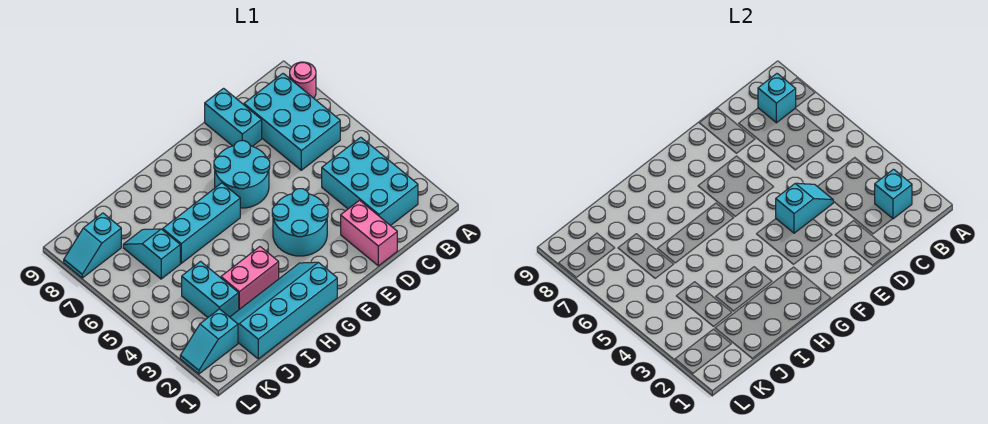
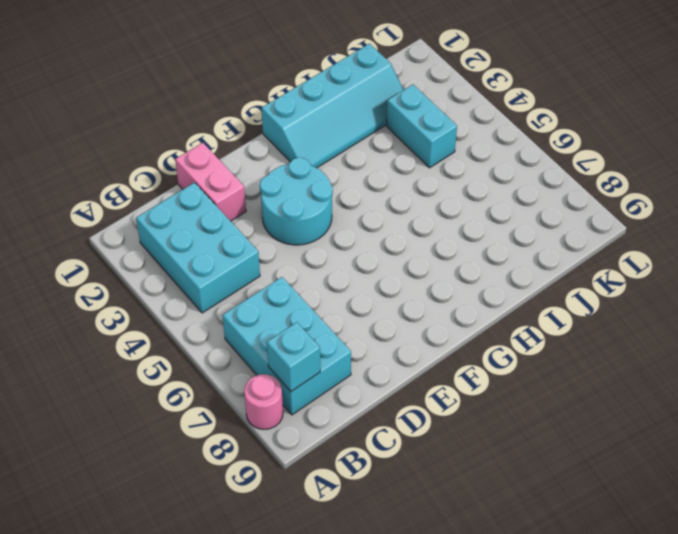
none -> cyan 1x2 brick [205,88,262,146]
none -> cyan 2x2 round brick [214,141,270,208]
none -> cyan 1x3 brick [163,183,240,263]

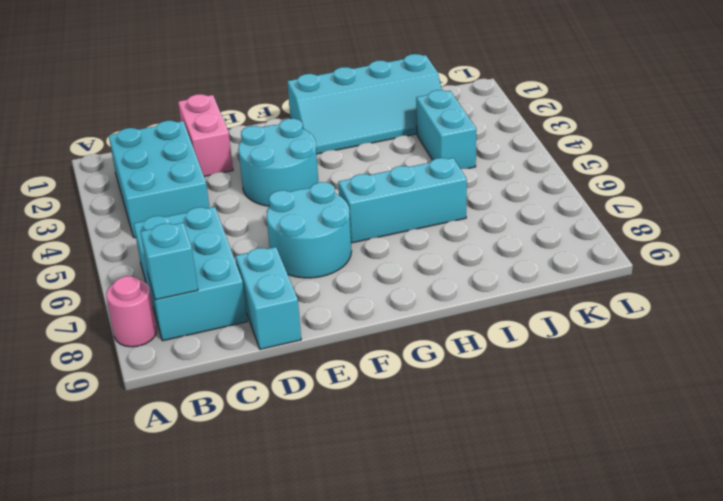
none -> pink 1x2 brick [221,247,279,309]
none -> cyan 1x2 slope [123,229,180,279]
none -> cyan 1x2 slope [180,309,238,374]

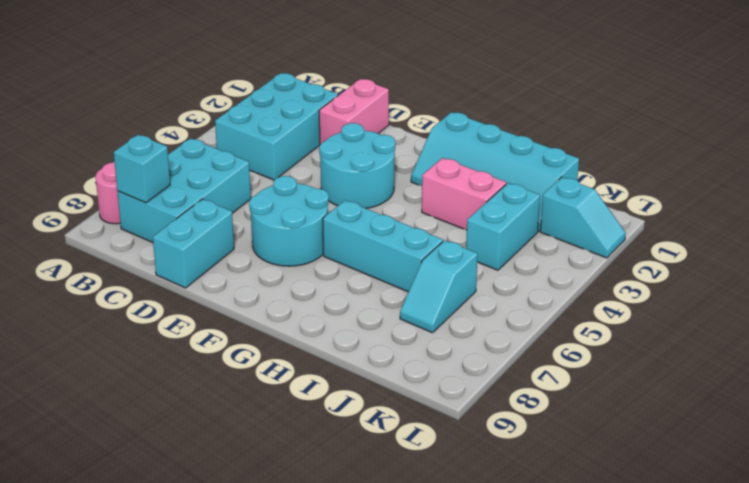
none -> cyan 1x2 slope [64,213,121,278]
none -> cyan 1x1 brick [875,169,912,219]
none -> cyan 1x2 slope [776,183,833,233]

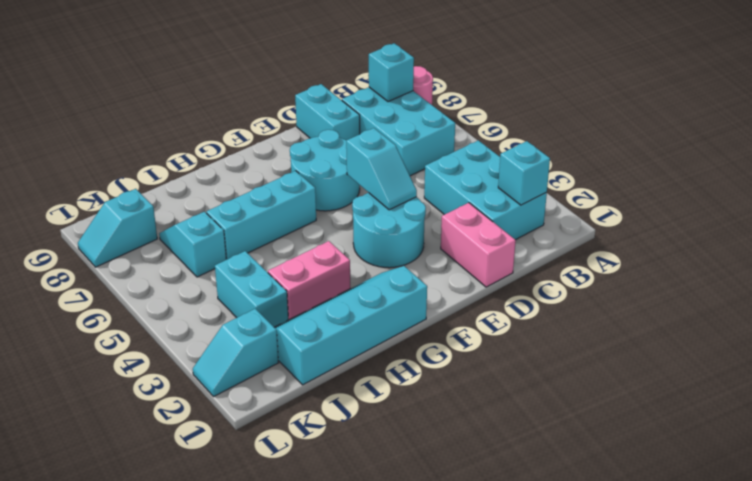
cyan 1x2 slope [346,128,417,210] -> cyan 1x2 slope turned to [776,183,833,233]

